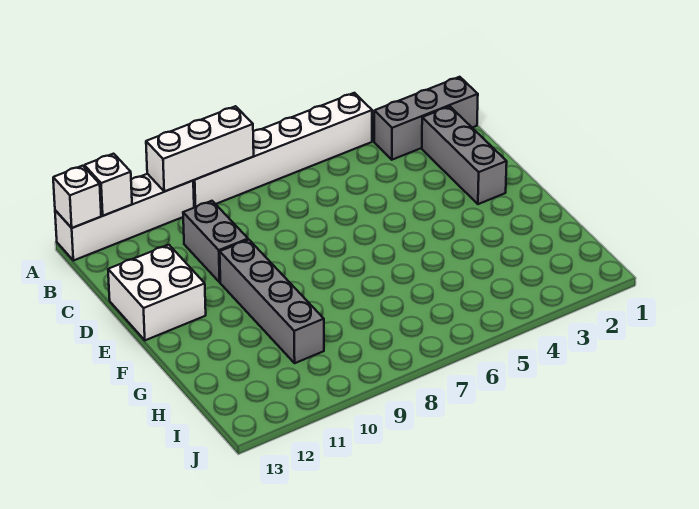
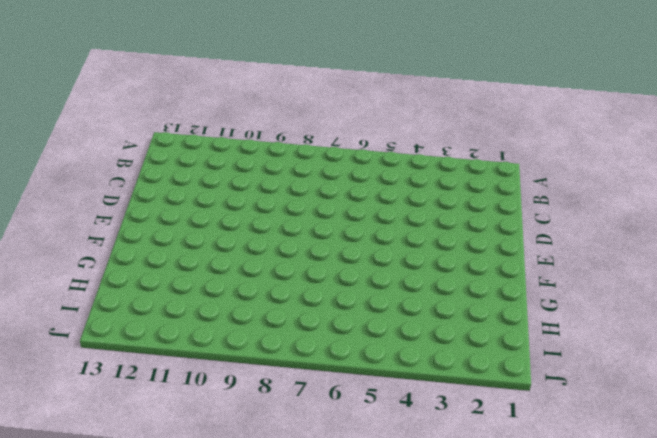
none -> white 1x6 brick [193,93,372,208]
none -> white 1x4 brick [55,174,194,261]

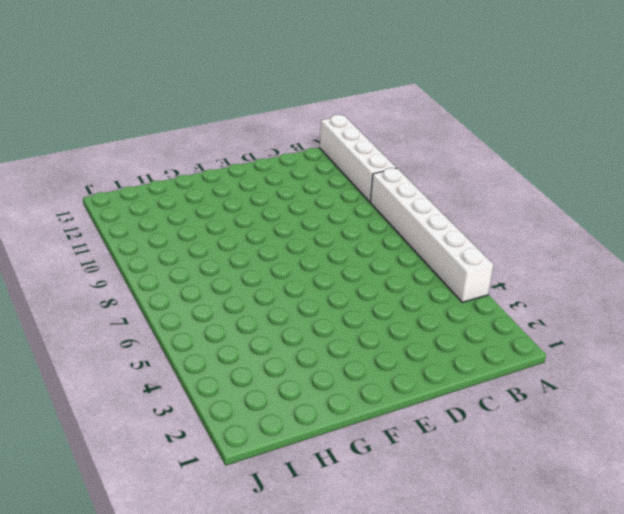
none -> grey 1x3 brick [374,77,478,160]
none -> grey 1x3 brick [422,106,507,204]

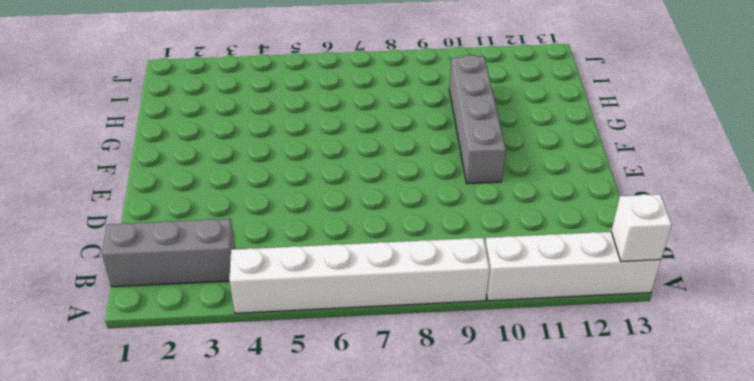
none -> grey 1x3 brick [422,106,507,204]
none -> grey 1x2 brick [183,201,248,282]

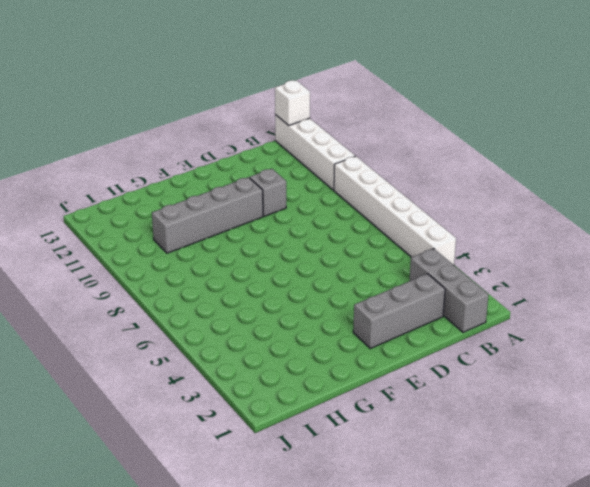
grey 1x1 brick [250,169,286,216] -> grey 1x2 brick [183,201,248,282]
none -> white 2x2 brick [108,245,206,340]
none -> white 1x3 brick [146,106,254,192]

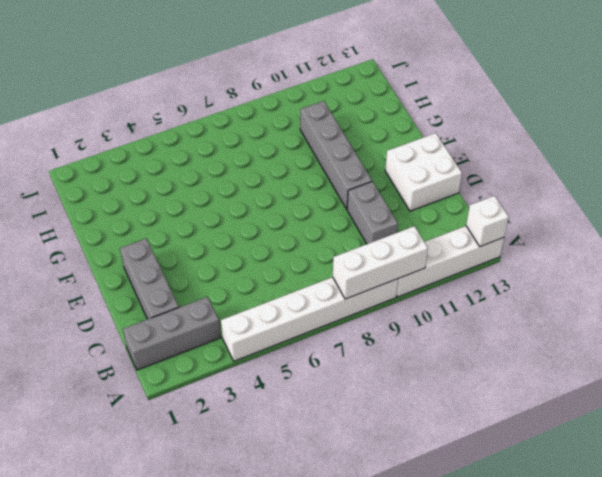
none -> white 1x1 brick [84,154,132,216]

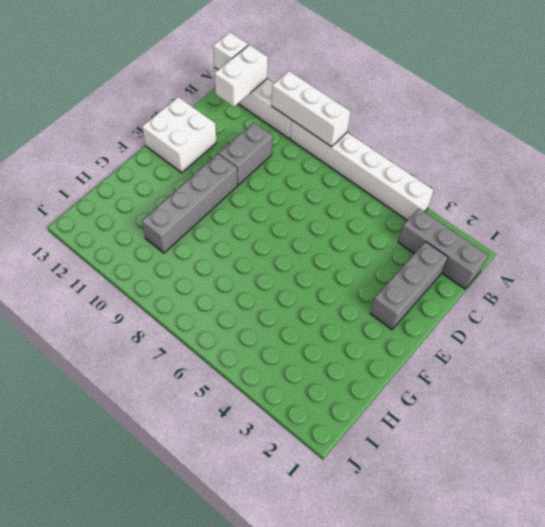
white 1x2 brick [215,45,268,107] -> white 1x1 brick [84,154,132,216]

